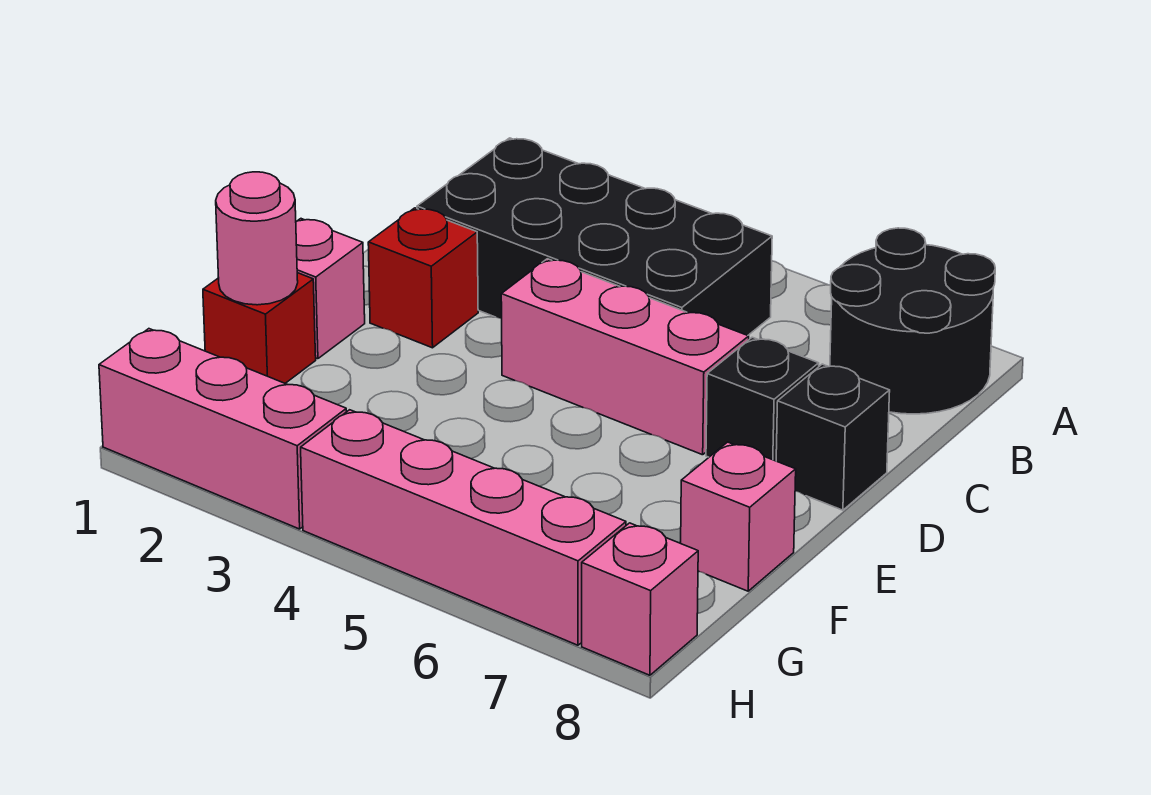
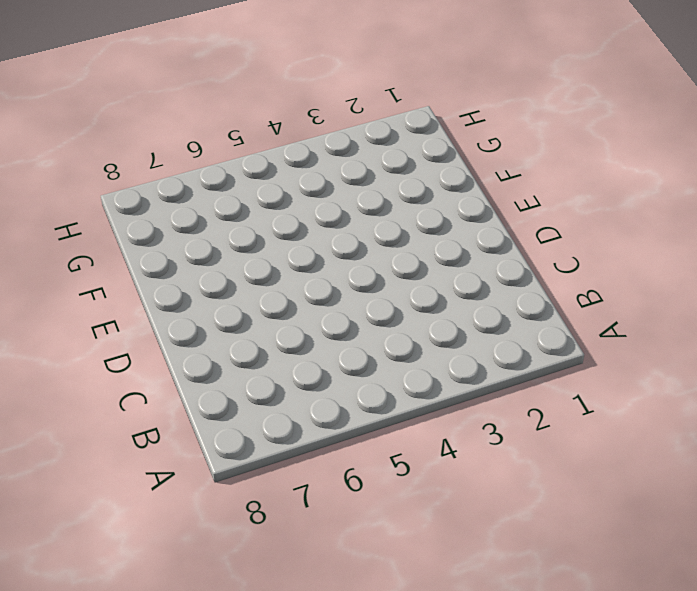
none -> black 2x2 round brick [830,228,995,414]
none -> black 2x4 brick [417,138,772,335]
none -> red 1x1 brick [368,208,478,348]

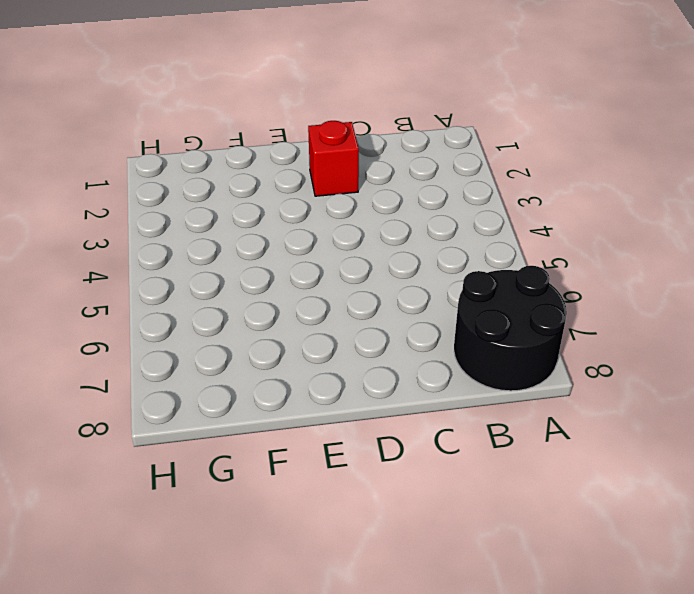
none -> black 2x4 brick [417,138,772,335]
none -> pink 1x3 brick [501,259,749,455]
none -> black 1x1 brick [706,337,819,461]

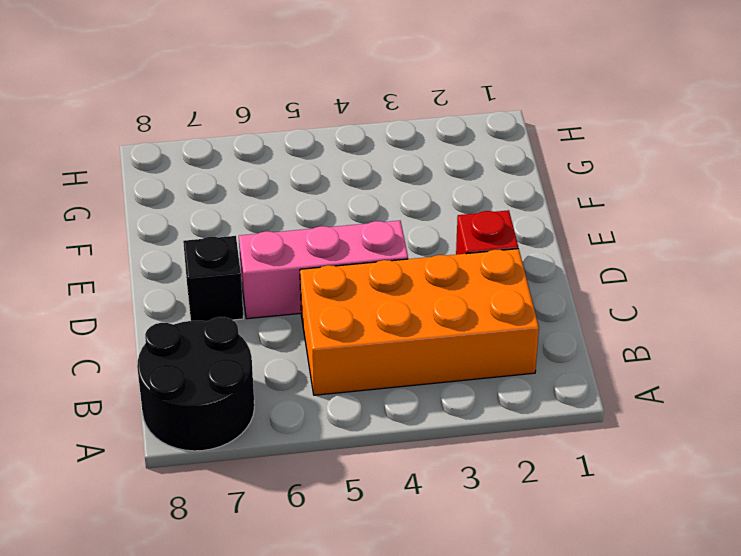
orange 2x4 brick [300,249,539,395] -> black 2x4 brick [417,138,772,335]
none -> black 1x1 brick [776,364,890,510]
none -> pink 1x1 brick [296,219,365,359]
none -> red 1x1 brick [203,273,316,383]

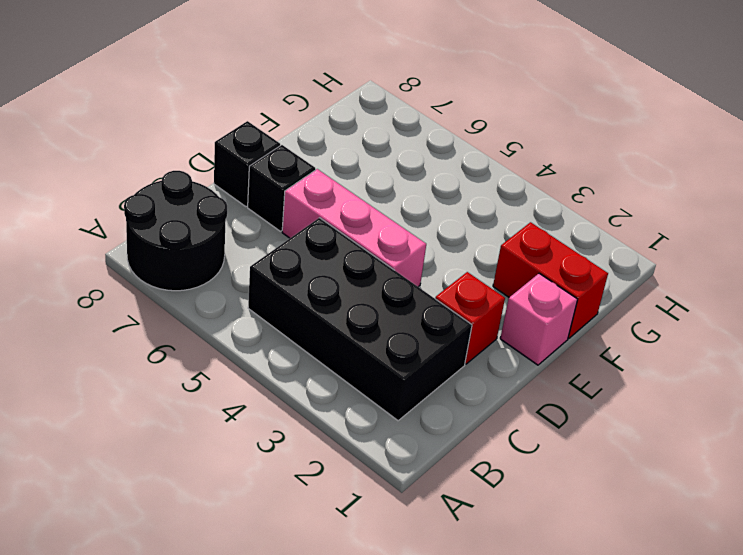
red 1x2 brick [493,222,608,338] -> red 1x1 brick [203,273,316,383]
none -> pink 1x1 brick [681,442,796,591]
none -> pink 1x3 brick [99,329,346,529]
none -> pink 1x4 brick [301,410,626,645]

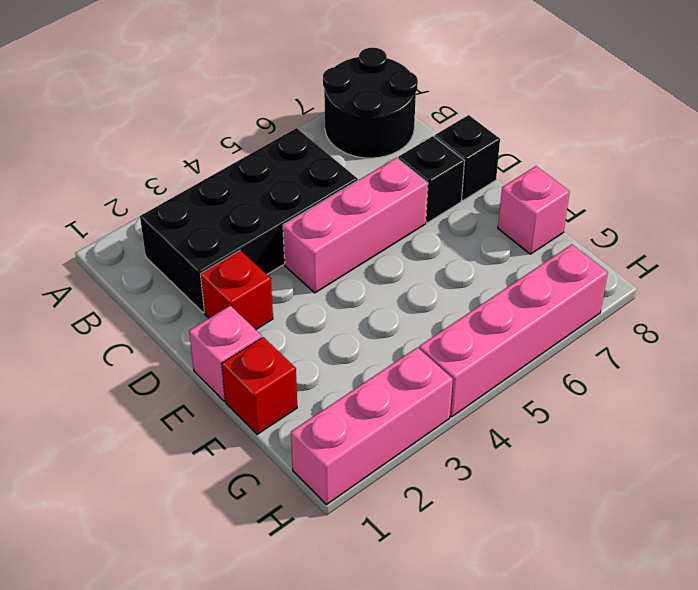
none -> pink 1x1 brick [582,523,698,675]
none -> pink 1x1 round brick [216,172,298,305]

